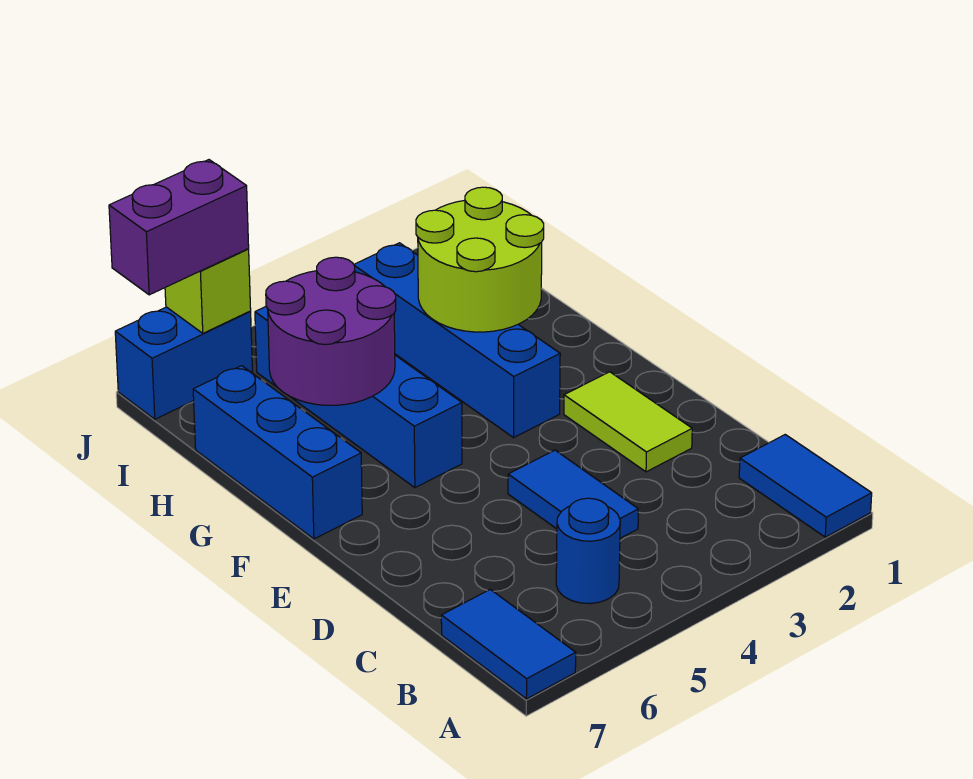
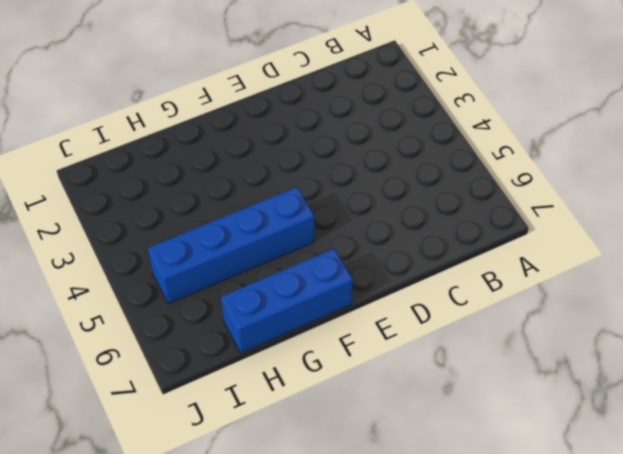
none -> blue 1x2 tile [739,435,872,537]
none -> blue 1x2 tile [441,589,576,699]
none -> blue 1x1 round brick [556,498,620,604]

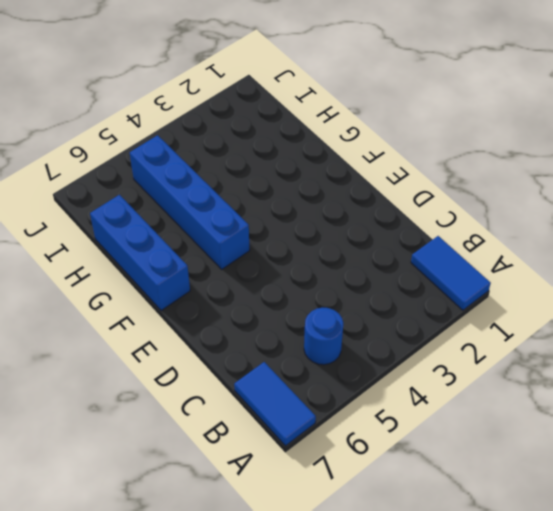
none -> blue 1x2 tile [508,450,638,538]
none -> lime 1x2 tile [564,372,692,472]
none -> blue 1x4 brick [354,243,560,438]

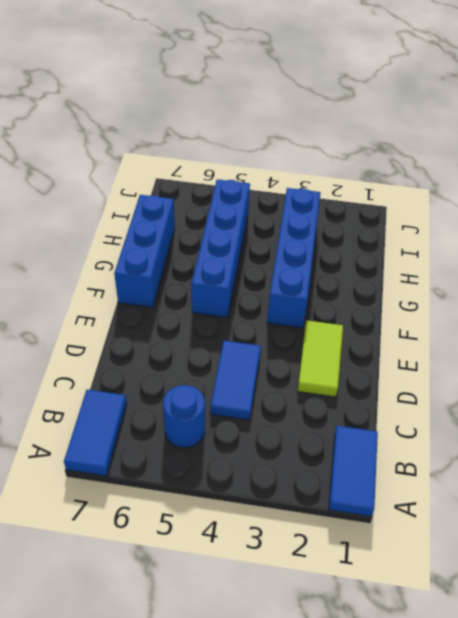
none -> blue 1x2 brick [115,307,253,419]
none -> lime 2x2 round brick [416,187,544,332]
none -> purple 2x2 round brick [266,257,396,405]

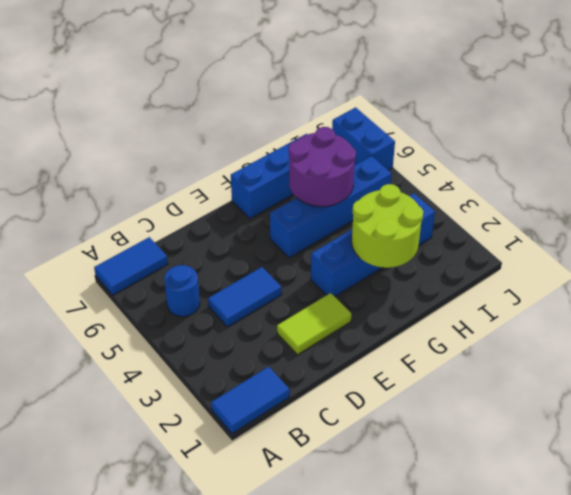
none -> lime 1x1 brick [165,249,251,333]
none -> purple 1x2 brick [109,160,249,295]

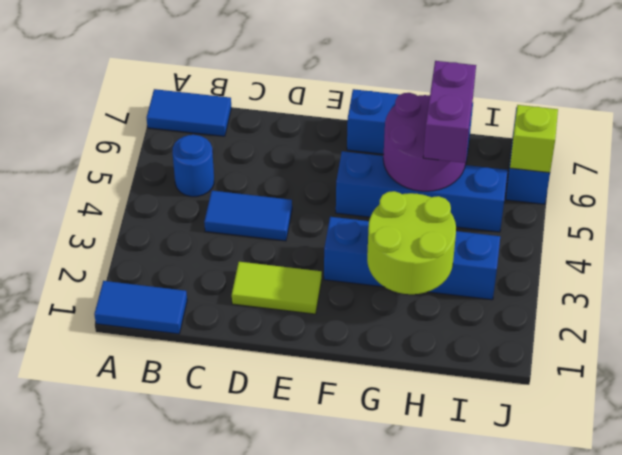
purple 1x2 brick [423,61,476,163] -> purple 1x2 brick moved to [109,160,249,295]

